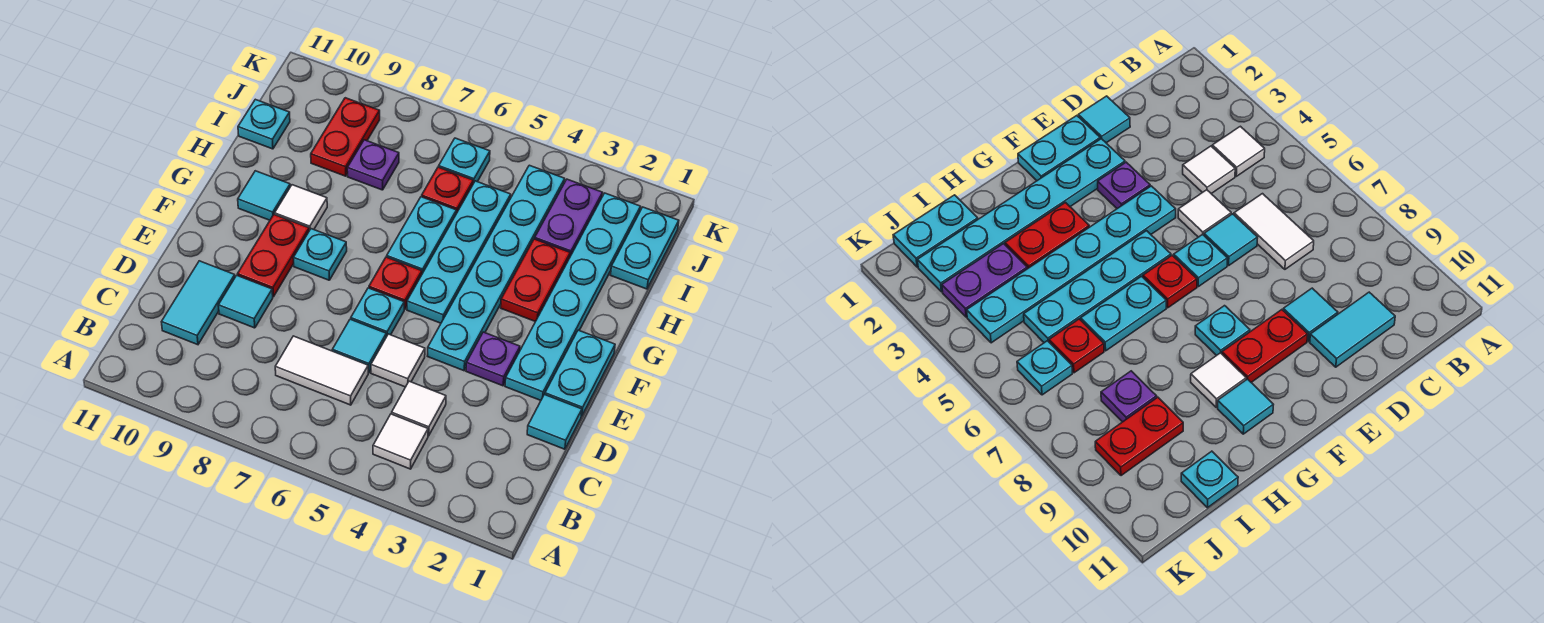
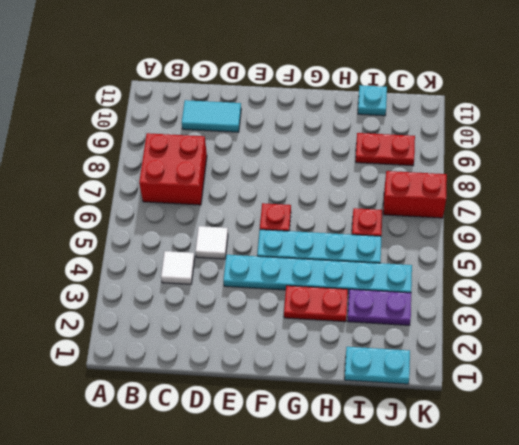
red 2x2 brick [139,133,207,205] -> white 1x2 tile [275,336,368,405]
red 1x2 brick [383,171,447,218] -> none
none -> white 1x1 tile [373,414,428,469]
none -> cyan 1x1 tile [527,395,582,449]
none -> cyan 1x1 tile [332,319,386,373]

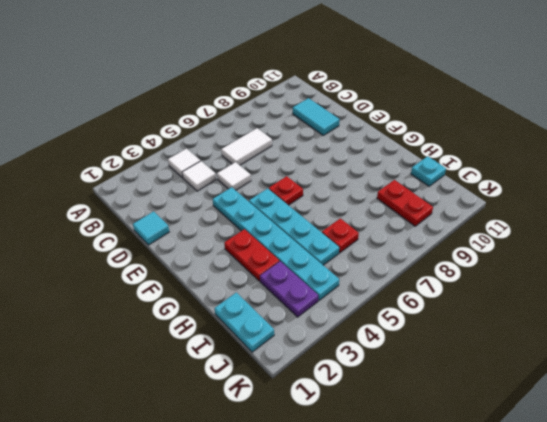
none -> cyan 1x1 tile [332,319,386,373]
none -> cyan 1x1 tile [218,275,273,328]
none -> cyan 1x2 plate [545,330,615,416]

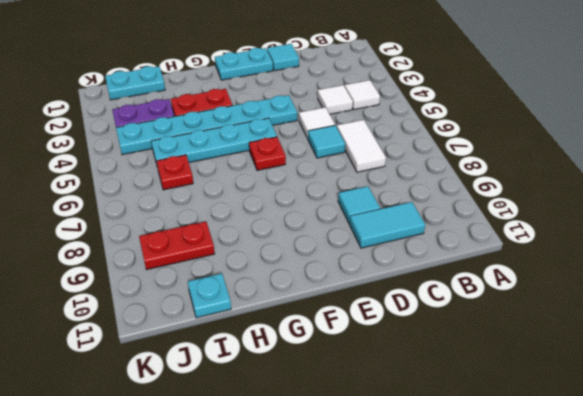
none -> cyan 1x6 plate [505,193,640,400]
none -> purple 1x1 plate [466,332,520,386]
none -> cyan 1x1 plate [351,288,404,337]

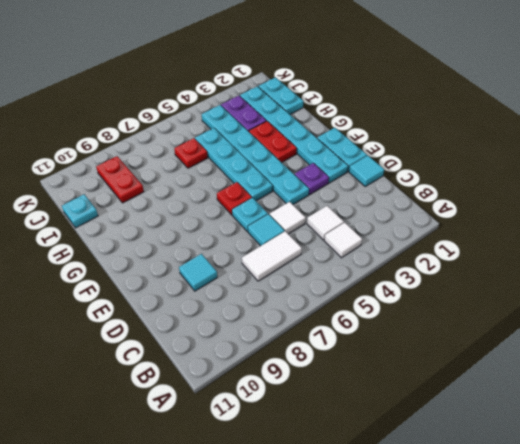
none -> cyan 1x2 tile [162,261,235,345]
none -> red 1x2 plate [237,215,309,297]
none -> cyan 1x1 plate [293,229,347,280]

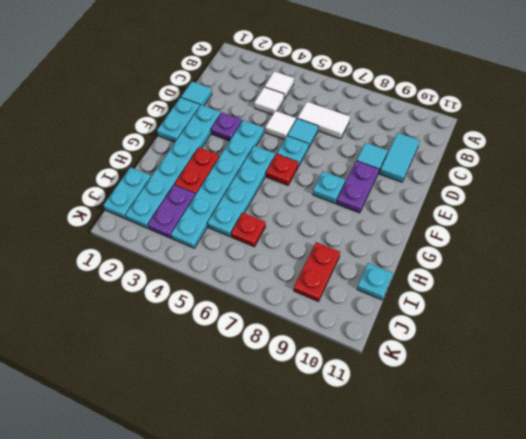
purple 1x2 plate [337,161,379,213] -> red 1x2 plate [237,215,309,297]
none -> cyan 1x2 plate [387,197,456,274]
none -> white 1x1 tile [275,185,327,231]
none -> cyan 1x1 tile [238,171,290,220]

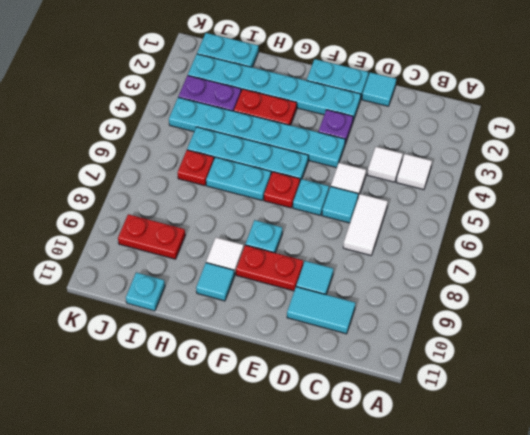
none -> purple 1x1 plate [347,140,399,190]
none -> cyan 1x1 plate [439,138,490,183]

